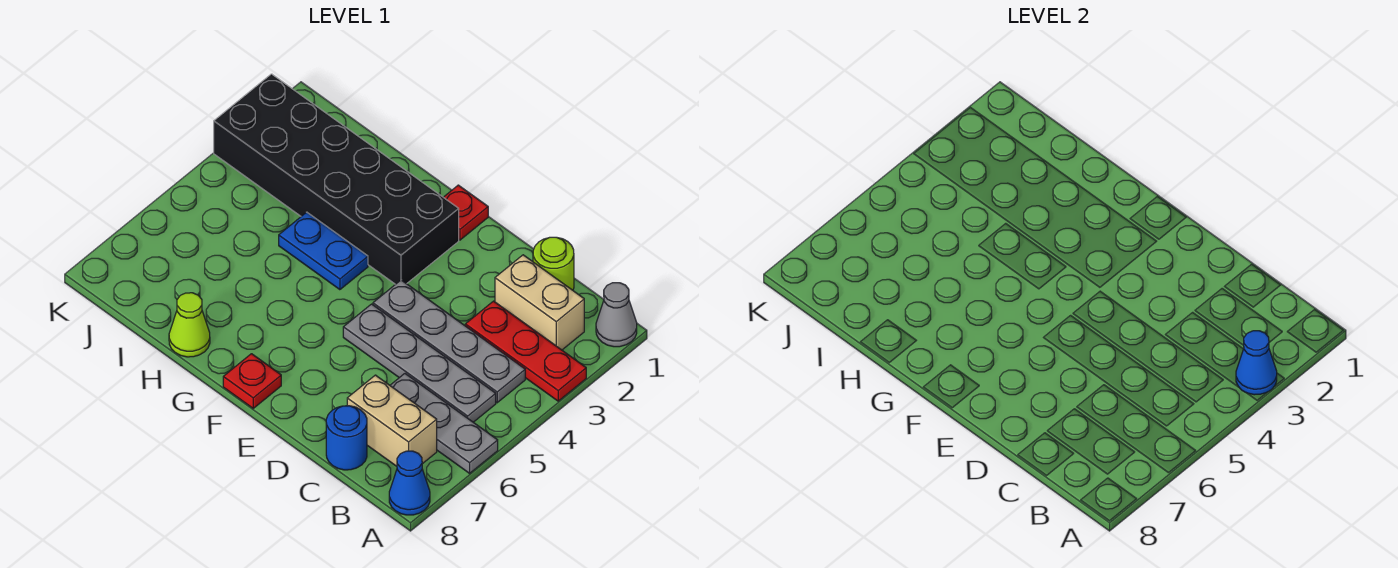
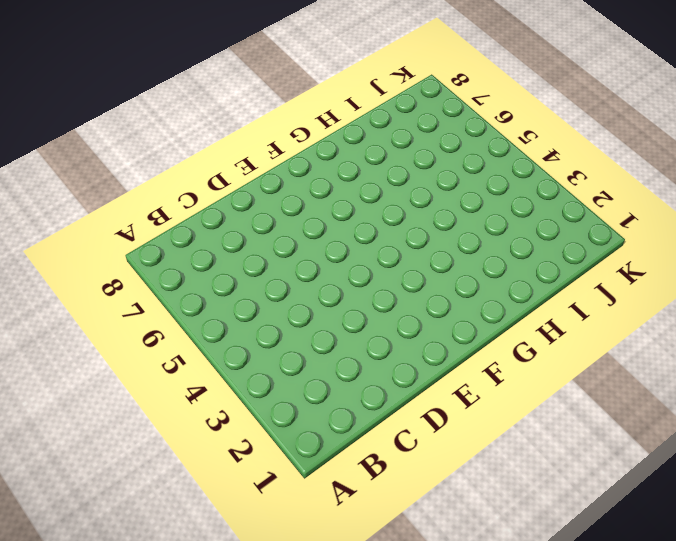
none -> grey 1x1 cone [596,283,637,347]
none -> red 1x3 plate [465,301,586,401]
none -> grey 1x3 plate [390,374,498,473]

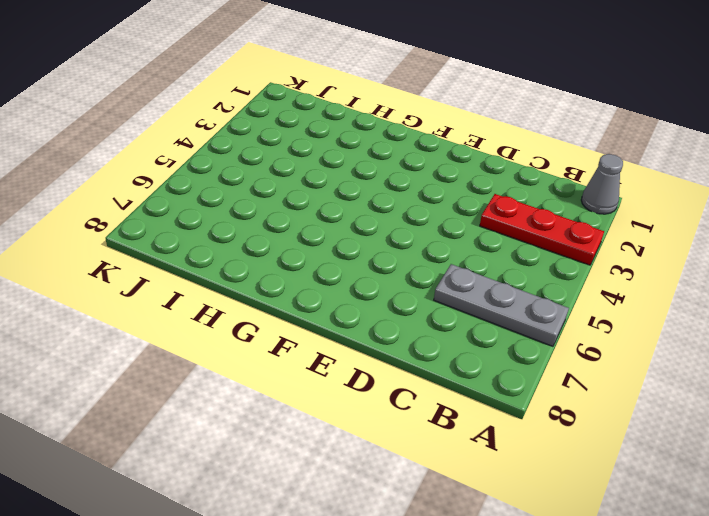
none -> blue 1x1 cone [389,451,430,515]
none -> tan 1x2 brick [495,255,584,350]
none -> grey 1x4 plate [373,280,525,403]

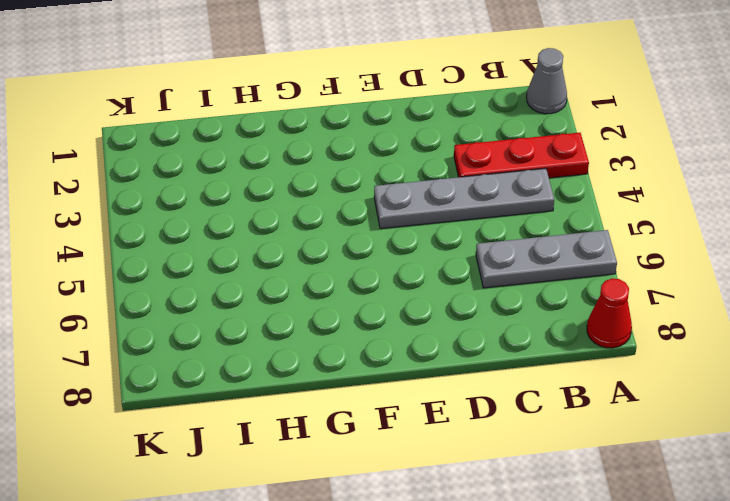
red 1x1 cone [587,279,632,348] -> blue 1x1 cone [389,451,430,515]
none -> tan 1x2 brick [495,255,584,350]
none -> grey 1x4 plate [343,304,496,422]
none -> tan 1x2 brick [347,375,437,466]

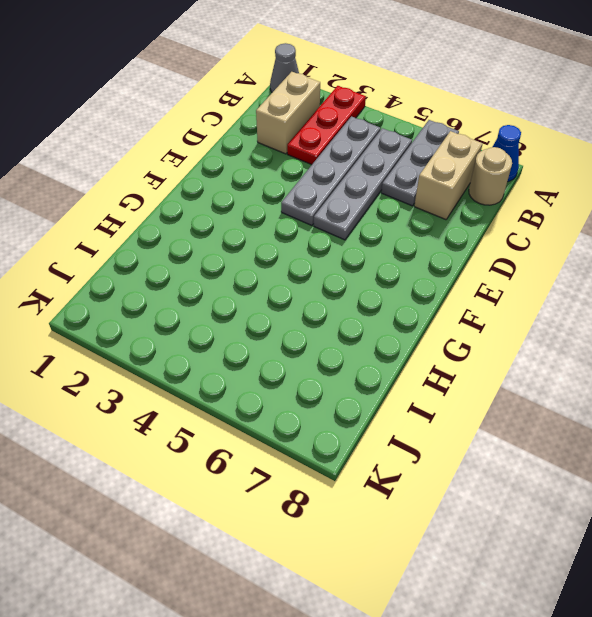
tan 1x1 round brick [469,147,512,205] -> none
none -> lime 1x1 round brick [533,237,574,290]
none -> blue 1x1 round brick [326,406,367,470]
none -> red 1x1 plate [443,185,488,240]

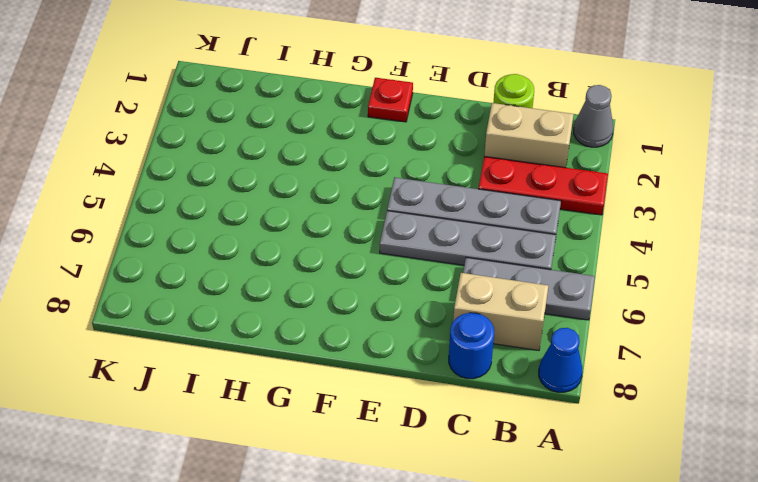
none -> black 2x6 brick [214,74,459,284]
none -> red 1x1 plate [223,354,281,408]
none -> blue 1x2 plate [279,212,368,290]

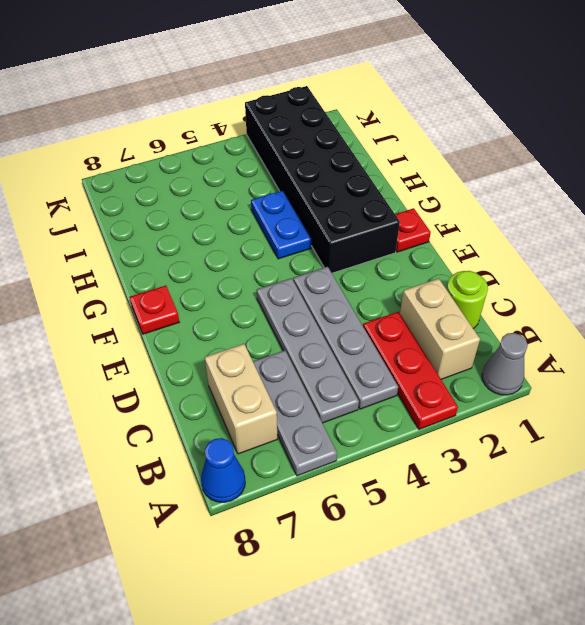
none -> blue 1x1 round brick [326,406,367,470]
none -> lime 1x1 cone [169,293,210,357]
none -> blue 1x1 cone [1236,331,1277,395]

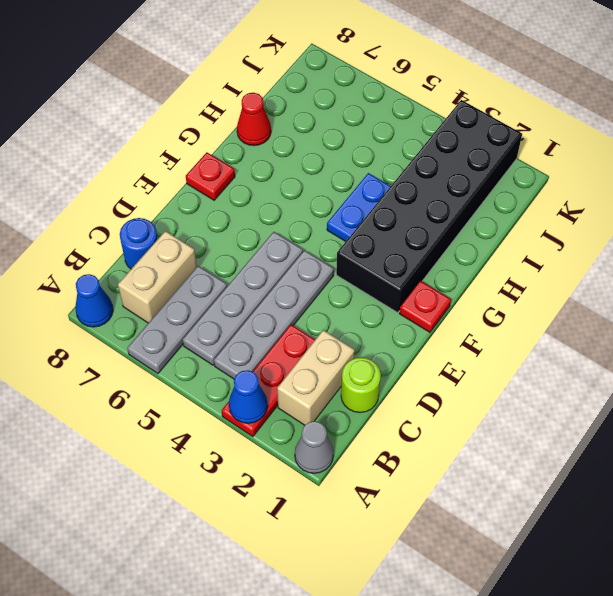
red 1x1 cone [237,93,271,146] -> lime 1x1 cone [169,293,210,357]

